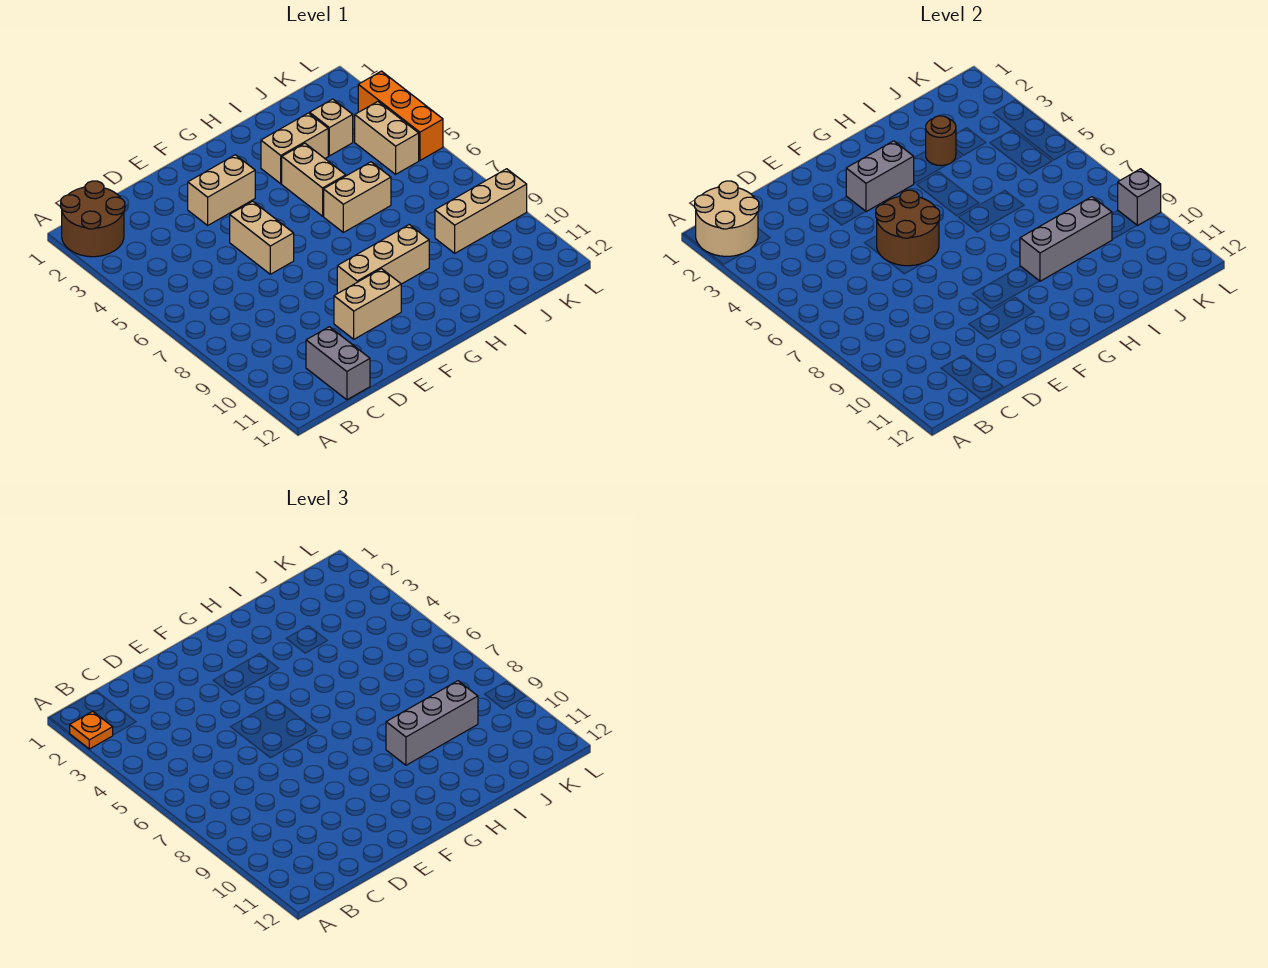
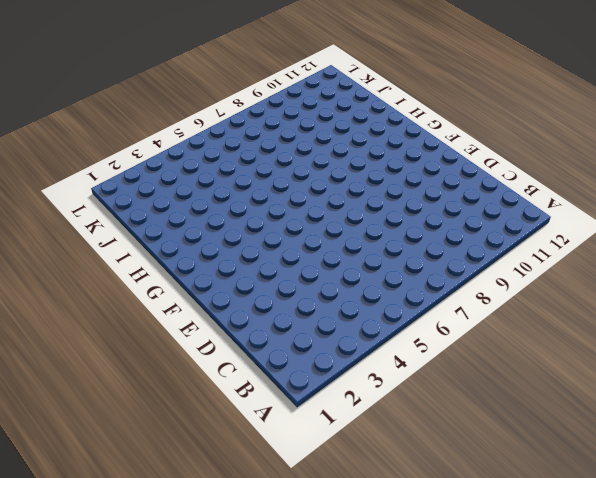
none -> brown 2x2 round brick [61,181,125,257]
none -> grey 1x2 brick [306,327,370,400]
none -> tan 1x2 brick [188,155,255,225]

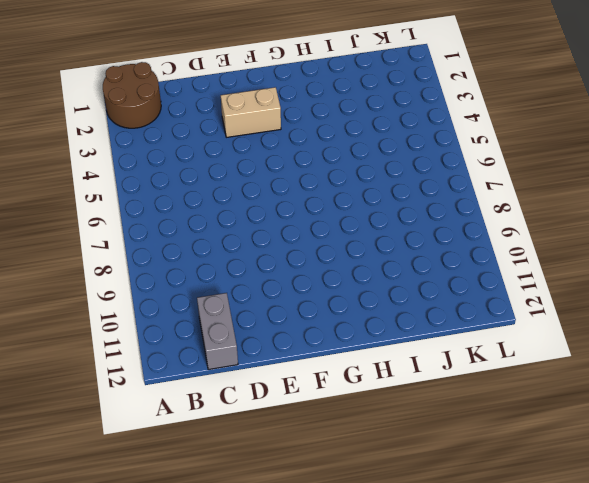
none -> tan 1x2 brick [230,201,294,274]
none -> tan 1x2 brick [334,269,401,339]
none -> tan 1x3 brick [337,225,429,294]

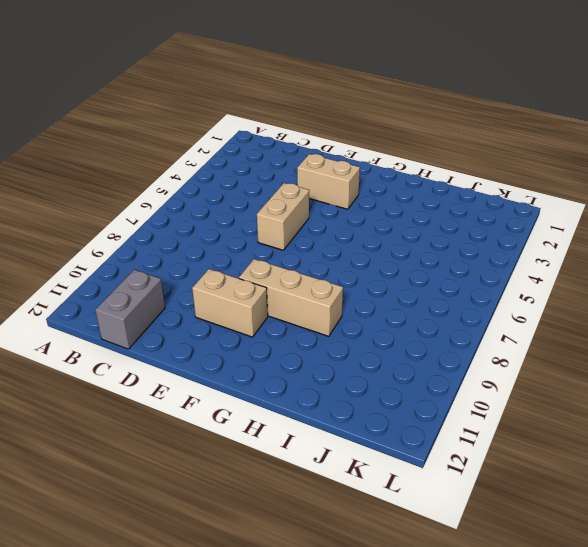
none -> brown 2x2 round brick [61,181,125,257]
none -> tan 1x2 brick [261,113,328,184]
none -> tan 1x2 brick [282,143,346,216]

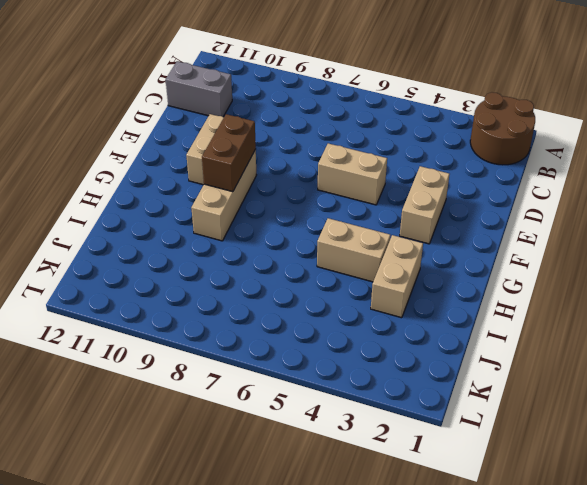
brown 1x2 brick [202,114,256,192] -> none
none -> tan 1x2 brick [324,162,391,232]
none -> tan 1x1 brick [310,99,353,156]
none -> tan 1x3 brick [435,169,527,253]

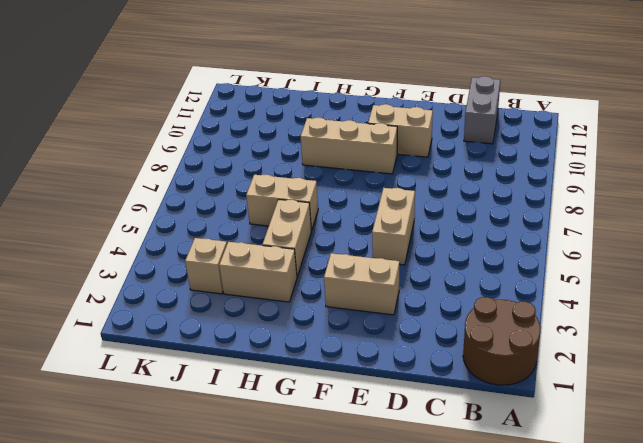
none -> tan 1x3 brick [435,169,527,253]
none -> tan 1x2 brick [355,102,419,174]
none -> orange 1x3 brick [358,71,443,160]

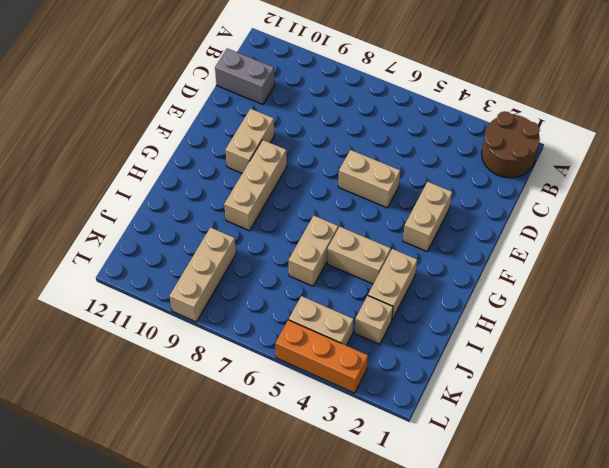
none -> tan 2x2 round brick [695,181,759,256]
none -> brown 2x2 round brick [876,190,940,266]
none -> grey 1x2 brick [846,141,914,212]

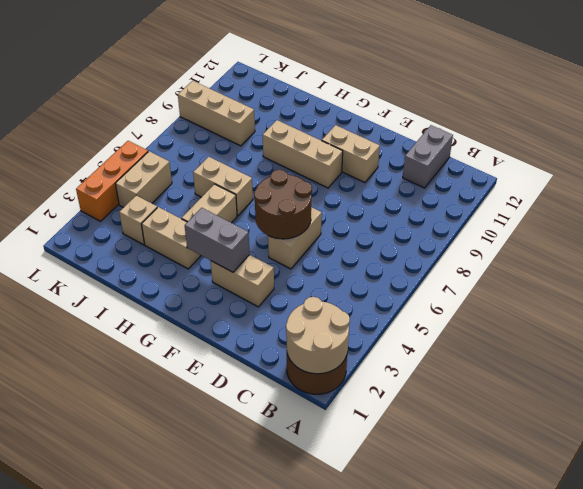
none -> grey 1x3 brick [1020,197,1112,281]
none -> brown 1x1 round brick [926,116,956,166]
none -> grey 1x1 brick [1118,169,1161,226]

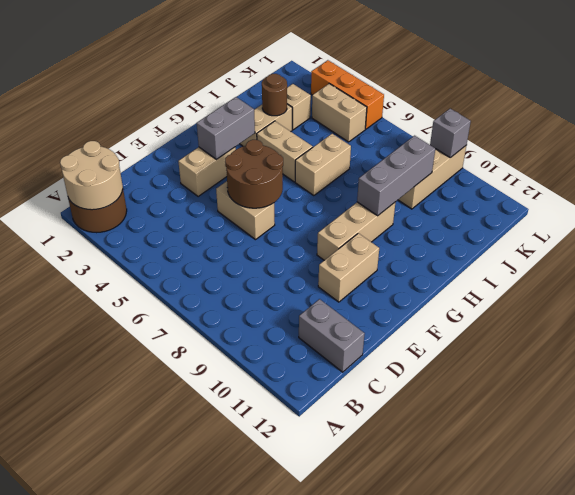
none -> orange 1x1 plate [70,711,113,749]
none -> grey 1x3 brick [386,681,478,765]

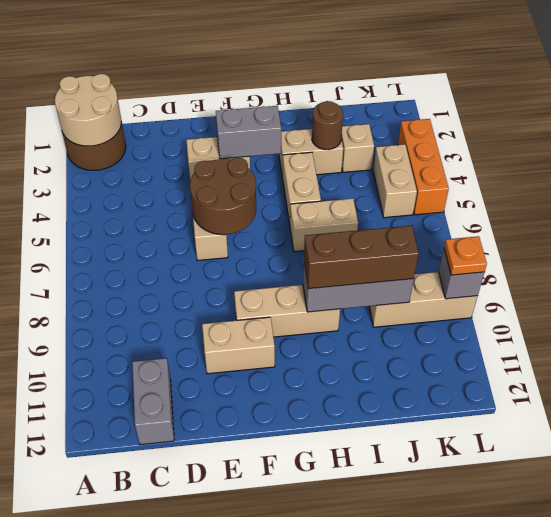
brown 1x3 brick [304,225,419,289] -> grey 1x3 brick [386,681,478,765]
orange 1x1 plate [444,236,487,275] -> orange 1x1 plate moved to [70,711,113,749]

